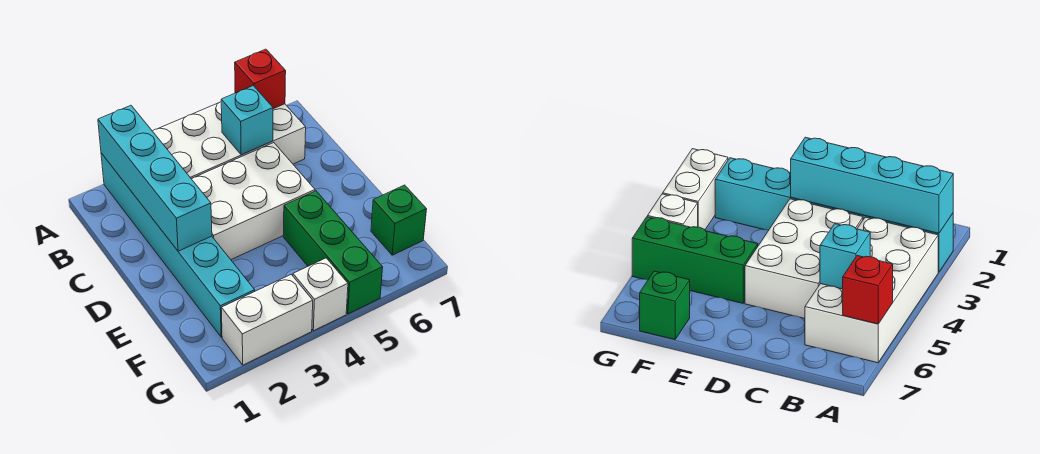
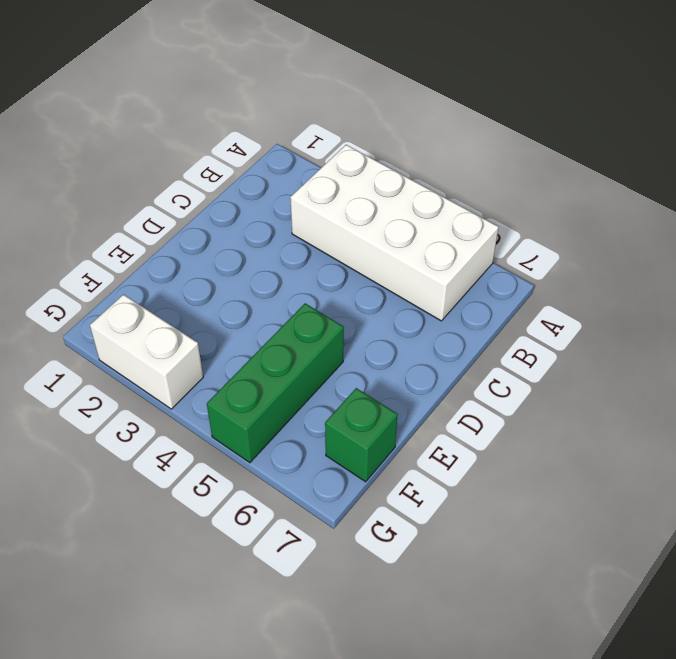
none -> cyan 1x6 brick [101,153,255,337]
none -> white 2x3 brick [192,143,315,260]

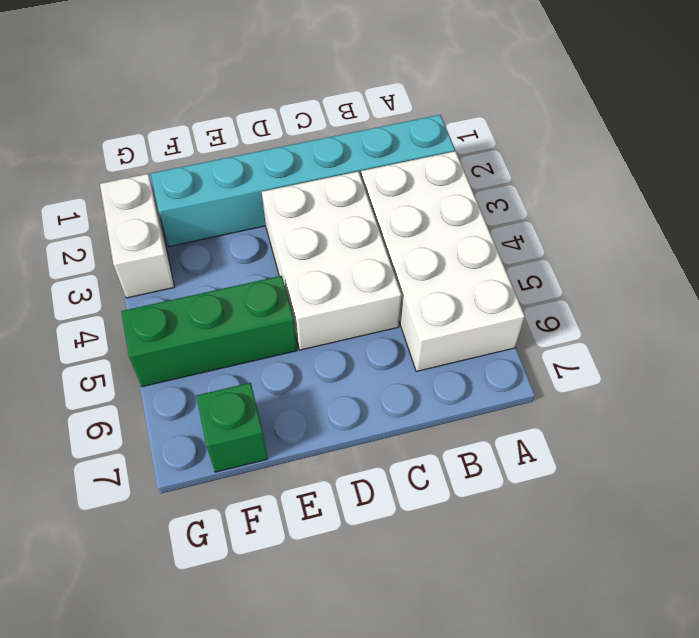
none -> white 1x1 brick [293,258,348,331]
none -> cyan 1x4 brick [98,106,212,251]

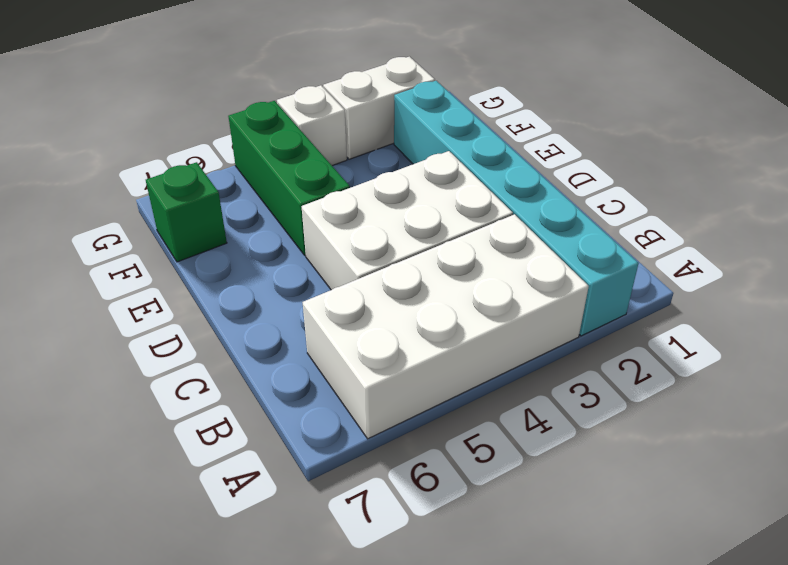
none -> cyan 1x4 brick [98,106,212,251]
none -> red 1x1 brick [235,49,286,109]

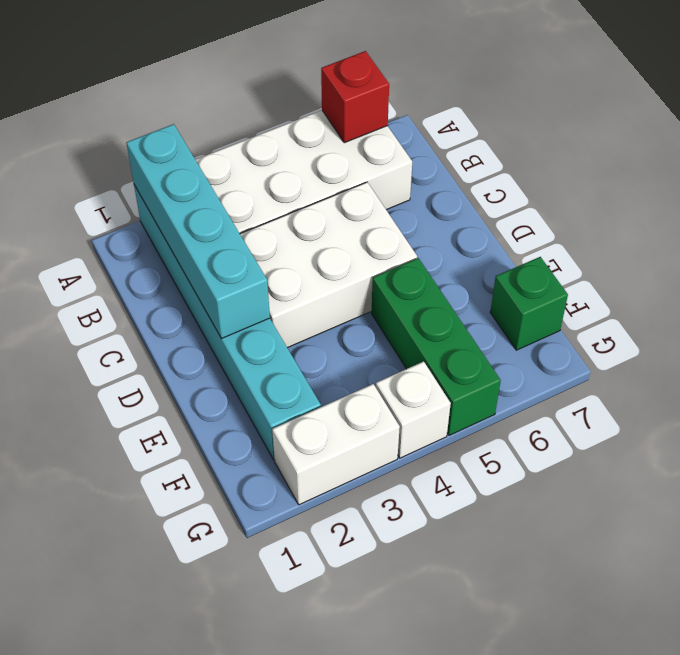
none -> cyan 1x1 brick [221,86,273,155]

